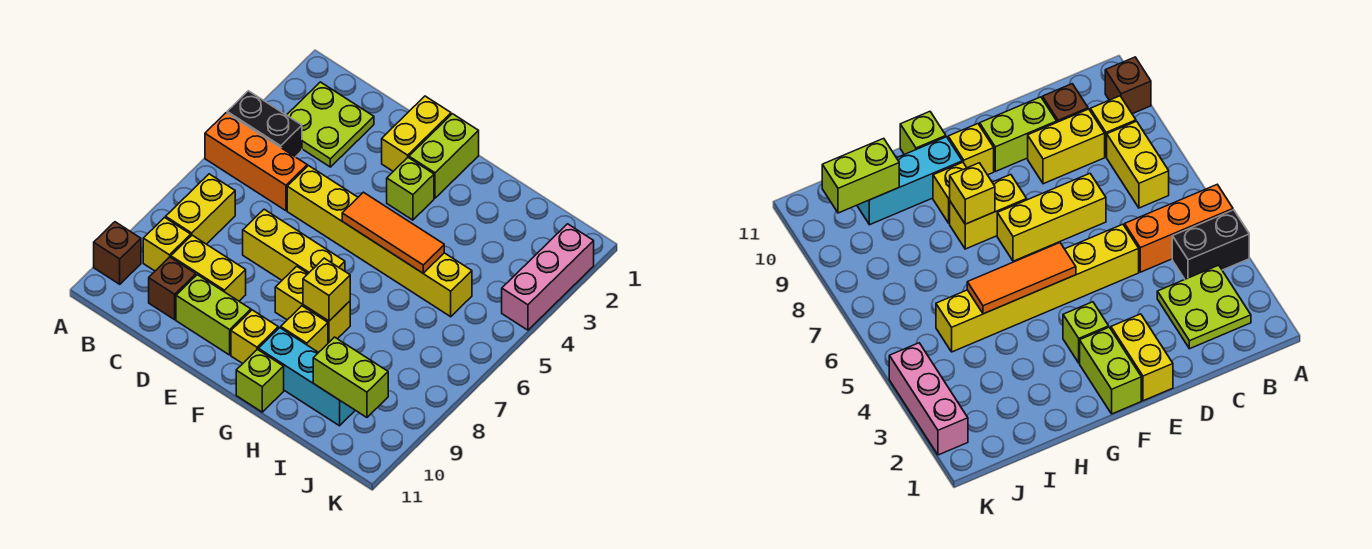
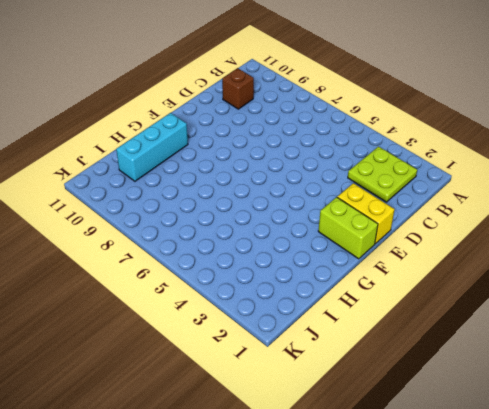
none -> black 1x2 brick [227,91,302,157]
none -> orange 1x3 brick [205,113,307,211]
none -> brown 1x1 brick [94,222,141,284]

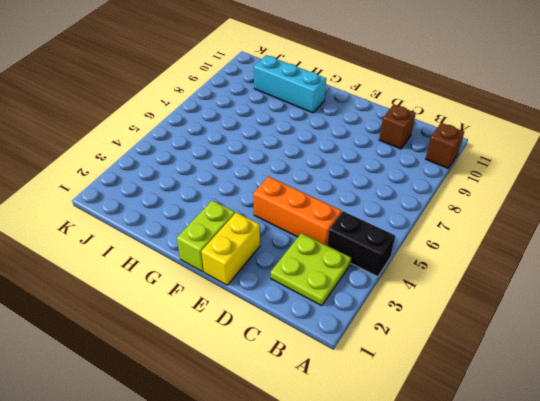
orange 1x3 brick [253,177,342,245] -> orange 1x3 brick moved to [205,113,307,211]
none -> yellow 1x2 brick [166,174,235,244]
none -> yellow 1x1 brick [143,218,191,271]
none -> yellow 1x2 brick [171,235,246,301]

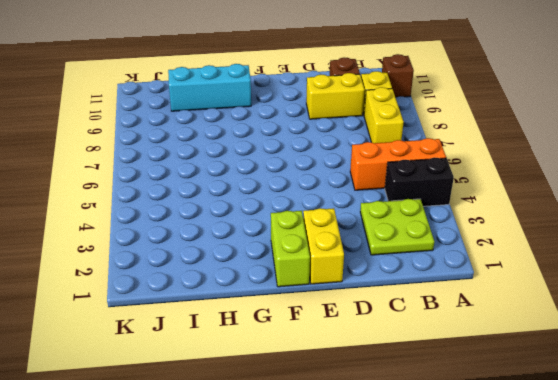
none -> yellow 1x6 brick [287,166,472,317]
none -> yellow 1x3 brick [243,209,345,280]
none -> lime 1x2 brick [176,275,251,355]

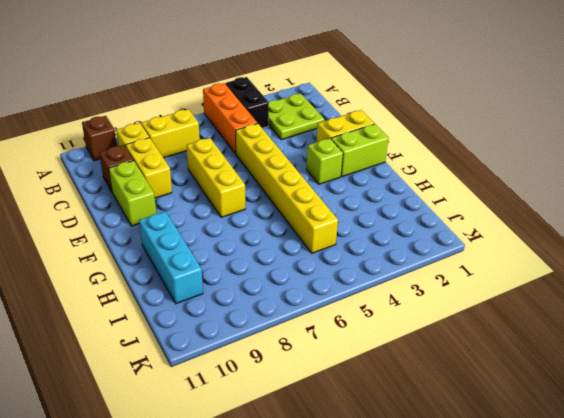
none -> yellow 1x2 brick [275,266,350,343]
none -> yellow 1x1 brick [231,310,278,364]
none -> yellow 1x1 brick [281,306,328,352]

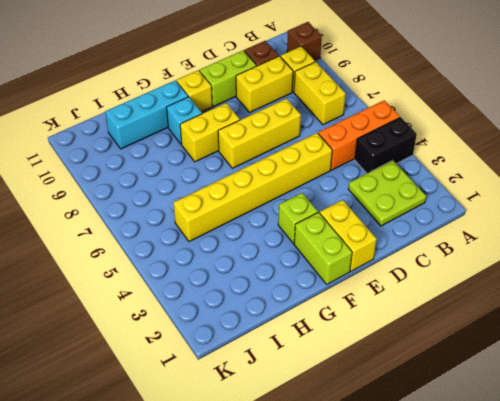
cyan 1x1 brick [167,97,202,144] -> yellow 1x1 brick [281,306,328,352]
none -> lime 1x1 brick [236,350,284,412]
none -> pink 1x3 brick [502,224,594,330]
none -> orange 1x3 tile [342,192,444,273]

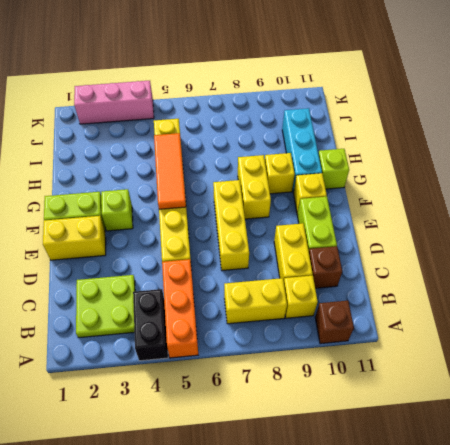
none -> yellow 1x1 brick [303,258,350,321]
none -> lime 1x2 brick [313,337,388,417]

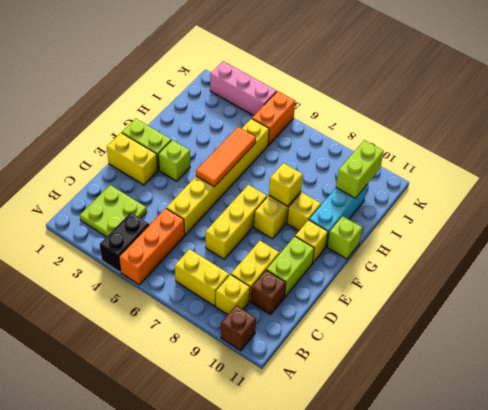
orange 1x2 brick [252,91,295,145] -> none

